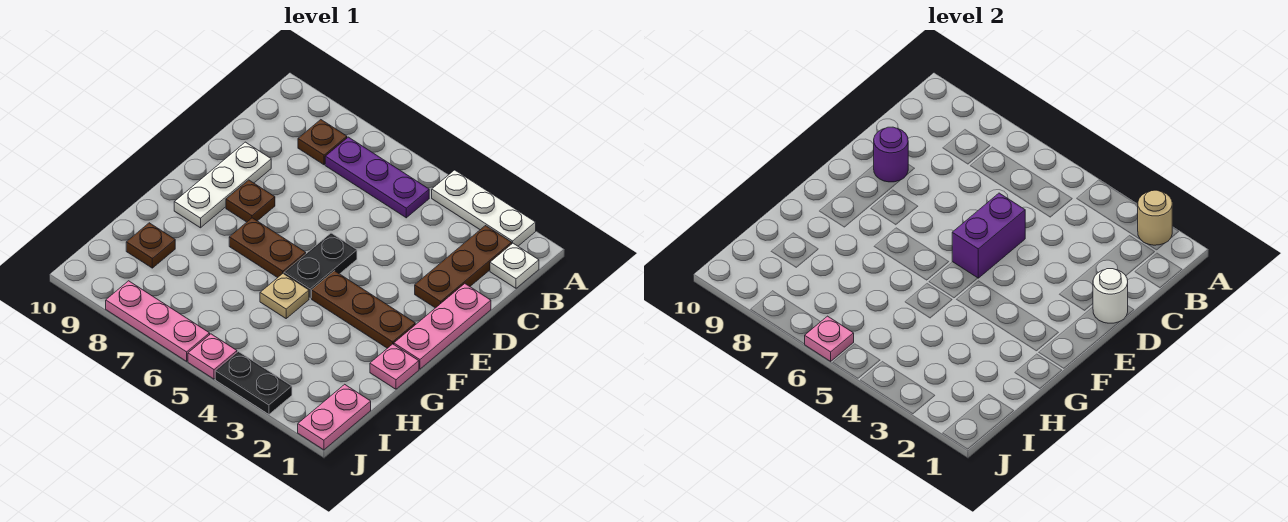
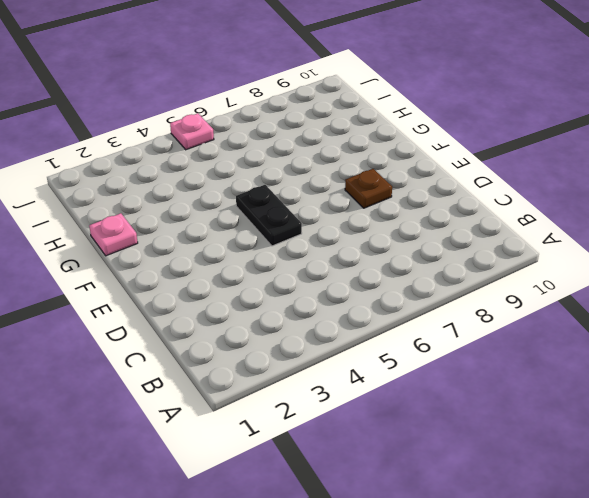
none -> white 1x3 plate [432,170,536,246]
none -> white 1x1 plate [490,243,539,288]
none -> brown 1x3 plate [415,226,512,308]

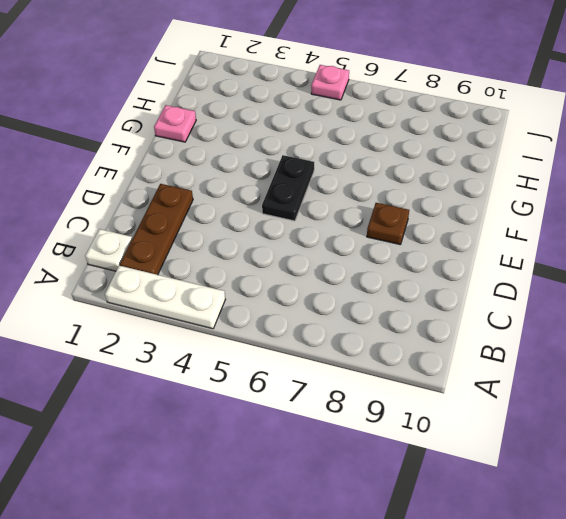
none -> purple 1x3 plate [325,137,429,218]
none -> brown 1x1 plate [298,120,347,165]
none -> pink 1x3 plate [394,284,491,369]

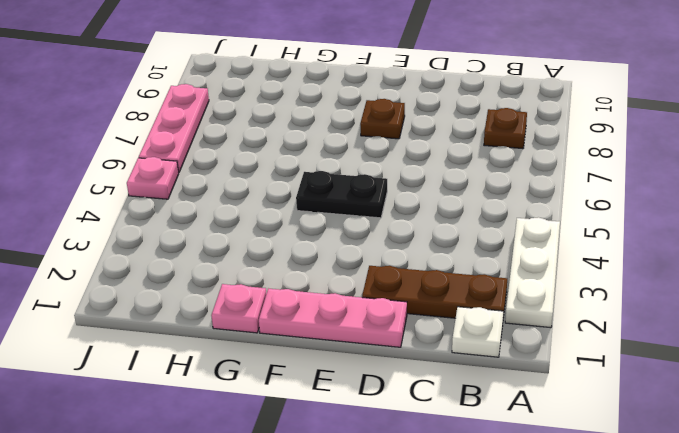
none -> purple 1x3 plate [325,137,429,218]
none -> white 1x3 plate [174,142,271,228]
none -> brown 1x3 plate [312,271,415,348]

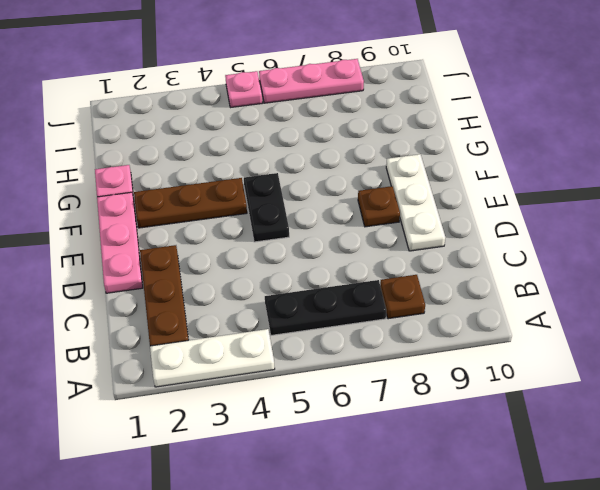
black 1x3 plate [265,280,386,335] -> purple 1x3 plate [325,137,429,218]
none -> white 1x1 plate [490,243,539,288]
none -> brown 1x2 plate [229,218,306,278]
none -> tan 1x1 plate [260,274,309,318]

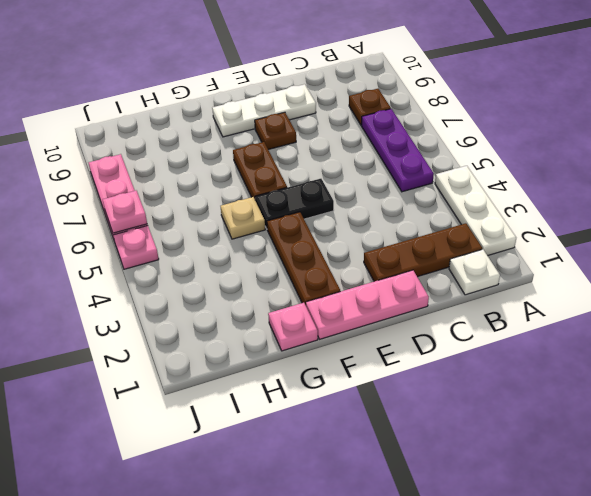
none -> brown 1x1 plate [126,223,175,268]
none -> pink 1x2 plate [298,384,371,450]
none -> black 1x2 plate [215,352,292,414]

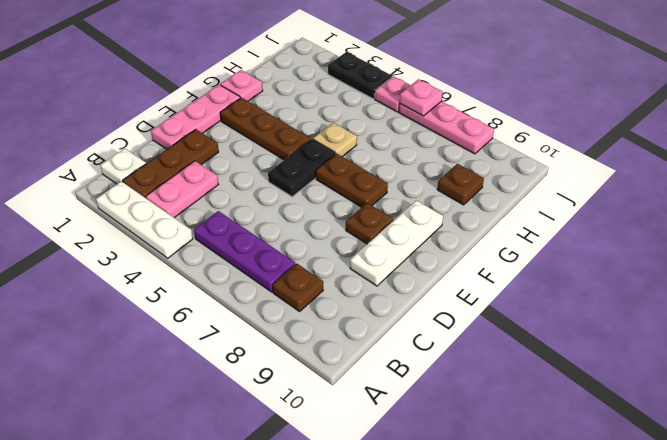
pink 1x2 plate [146,161,218,218] -> pink 1x2 plate moved to [298,384,371,450]
none -> tan 1x1 round brick [1138,190,1172,245]
none -> white 1x1 round brick [1093,269,1128,323]
none -> purple 1x2 brick [952,193,1025,278]

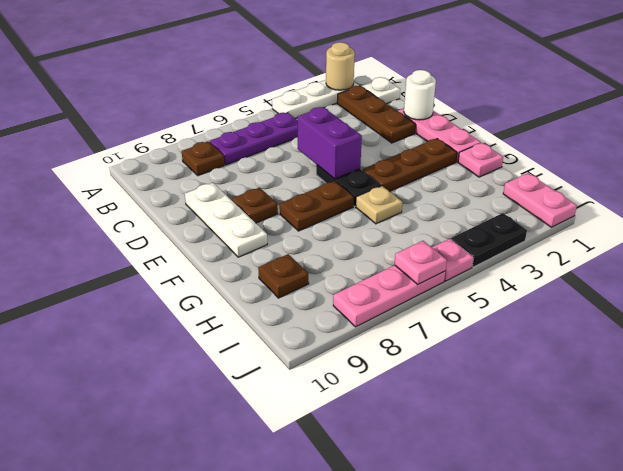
none -> purple 1x1 round brick [874,127,908,182]

